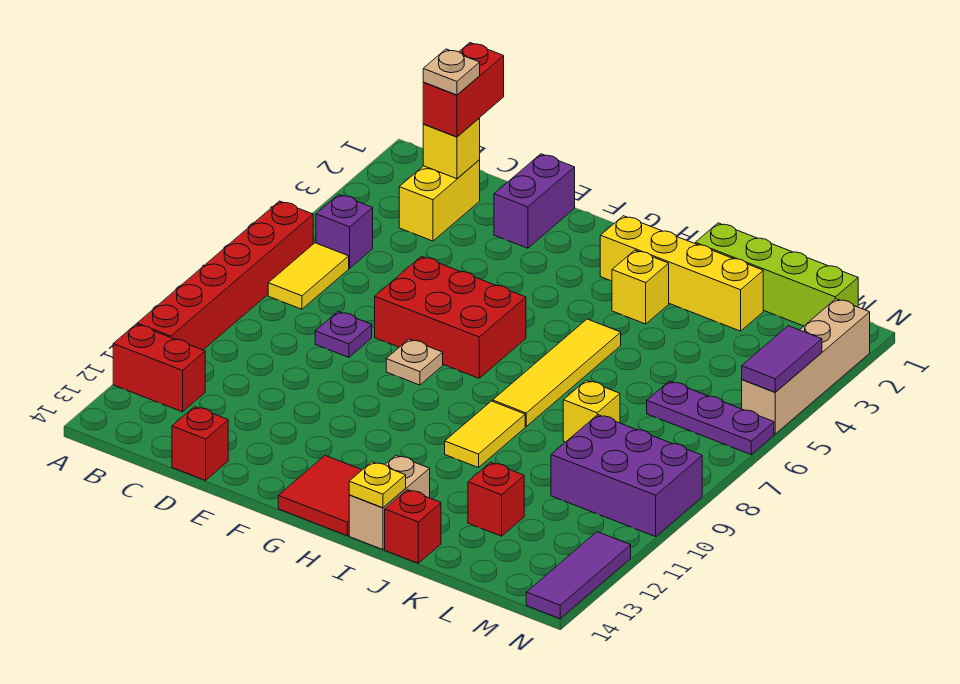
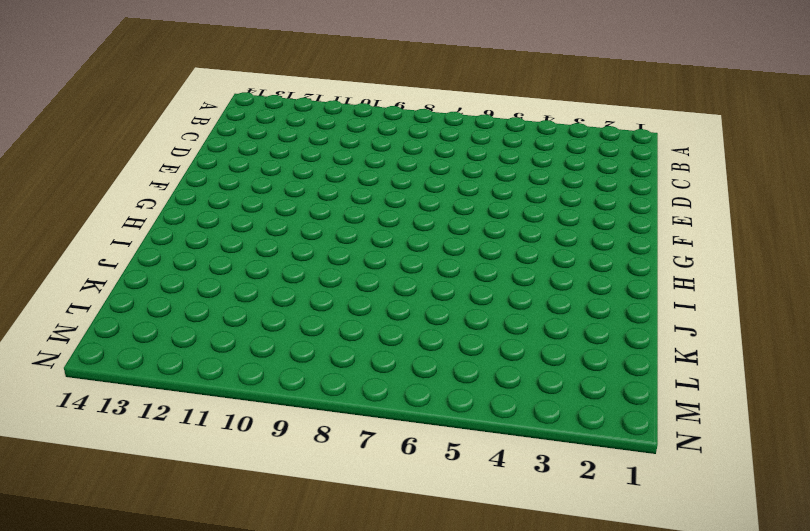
none -> red 1x6 brick [137,201,313,350]
none -> red 1x2 brick [113,324,205,412]
none -> purple 1x1 brick [316,195,373,268]

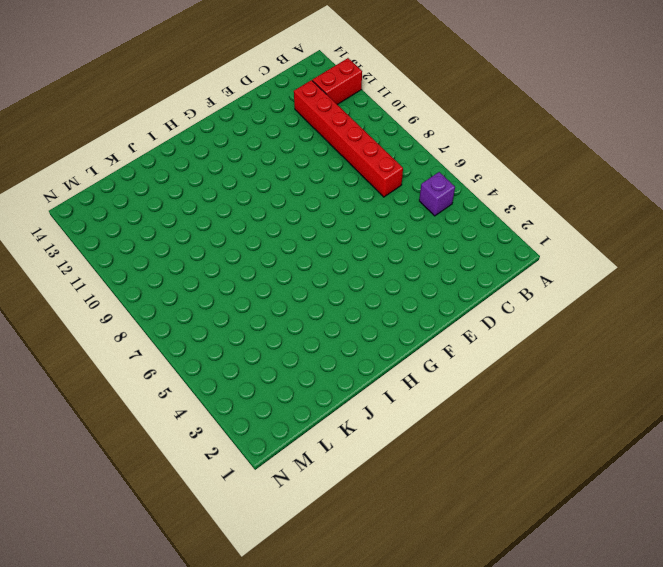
red 1x6 brick [294,80,403,197] -> red 1x6 brick moved to [137,201,313,350]
none -> yellow 1x2 tile [268,243,349,309]
none -> yellow 1x2 brick [399,160,480,241]
none -> purple 1x1 plate [315,312,372,357]

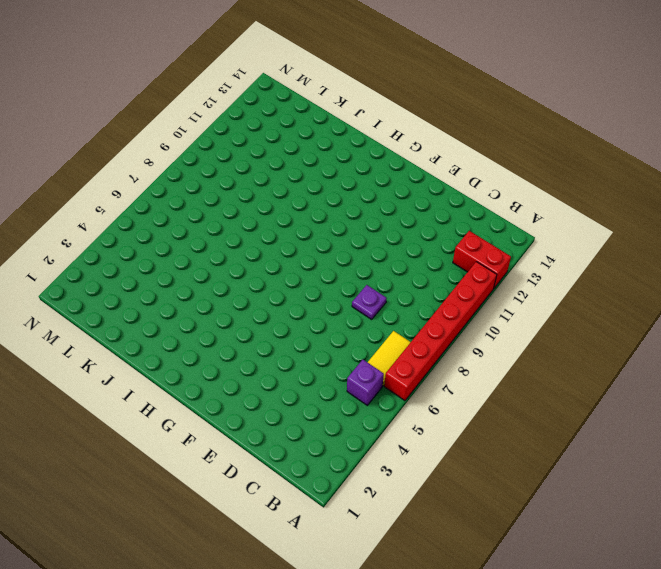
none -> yellow 1x2 brick [399,160,480,241]
none -> red 1x1 brick [172,407,228,480]
none -> purple 1x2 brick [494,154,575,248]

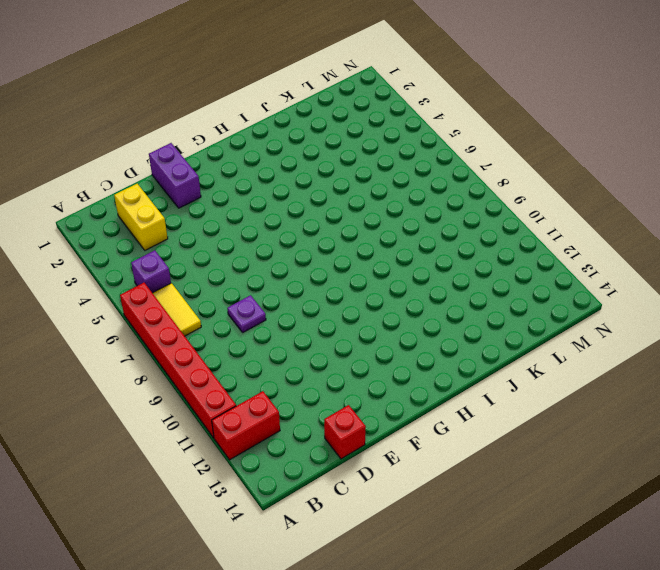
none -> red 2x3 brick [375,256,526,378]
none -> tan 1x1 plate [386,339,443,385]
none -> red 2x2 tile [278,456,362,536]

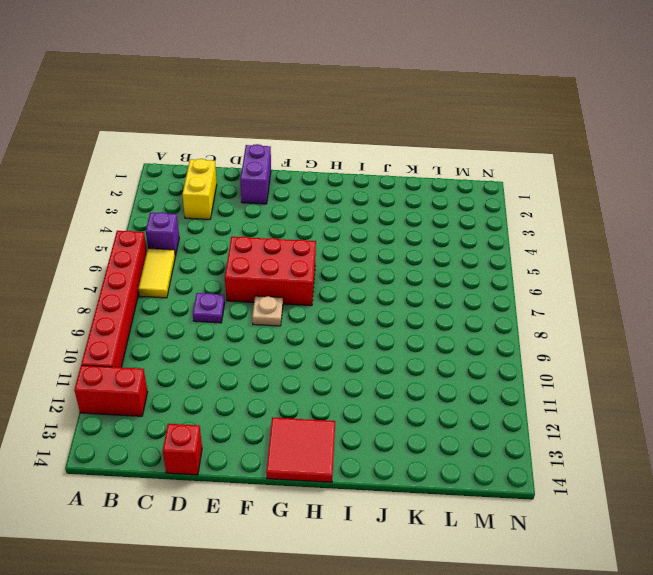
none -> yellow 1x4 brick [600,216,763,331]
none -> yellow 1x1 brick [612,250,669,324]
none -> yellow 1x4 tile [493,319,621,426]

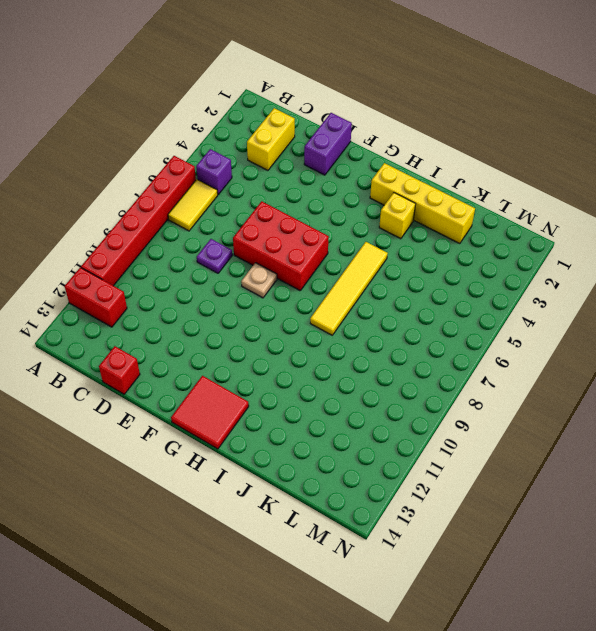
none -> yellow 1x2 tile [445,401,525,468]
none -> tan 1x2 brick [349,455,430,550]
none -> lime 1x4 brick [695,223,858,326]

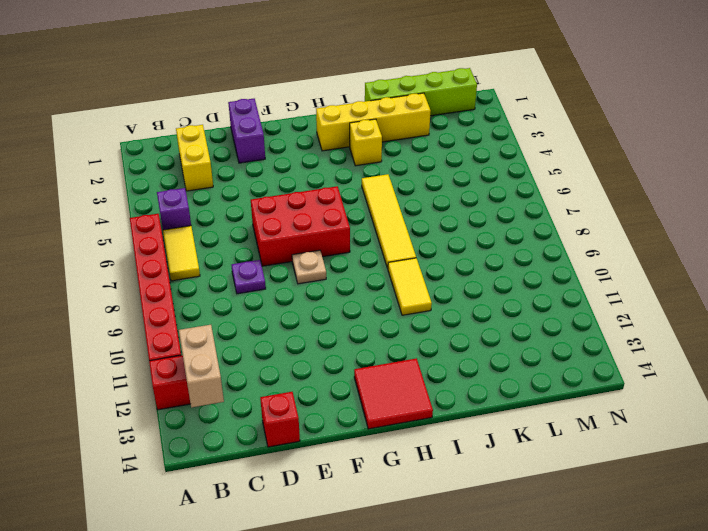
tan 1x2 brick [179,325,224,408] -> tan 1x2 brick moved to [349,455,430,550]
none -> red 1x1 brick [385,490,441,563]
none -> yellow 1x1 brick [563,380,620,442]
none -> red 1x1 brick [468,462,524,536]

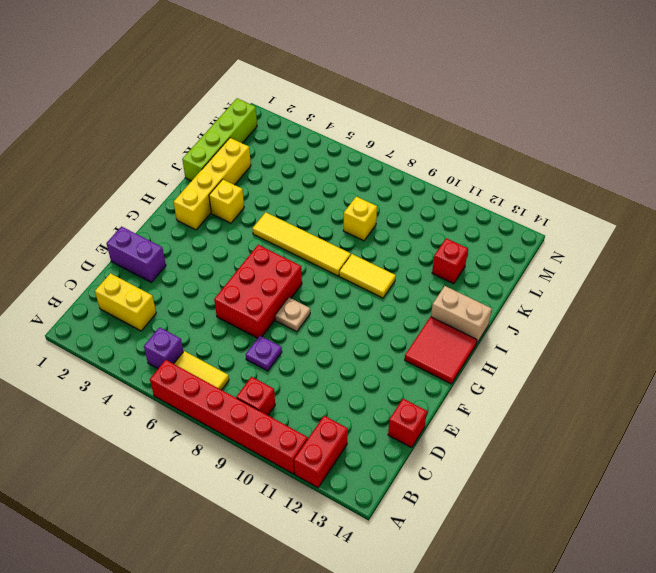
red 1x1 brick [236,377,275,415] -> red 1x1 brick moved to [385,490,441,563]
none -> purple 1x3 plate [647,381,774,454]
none -> purple 2x3 brick [551,415,702,537]
none -> tan 1x4 brick [742,299,870,434]

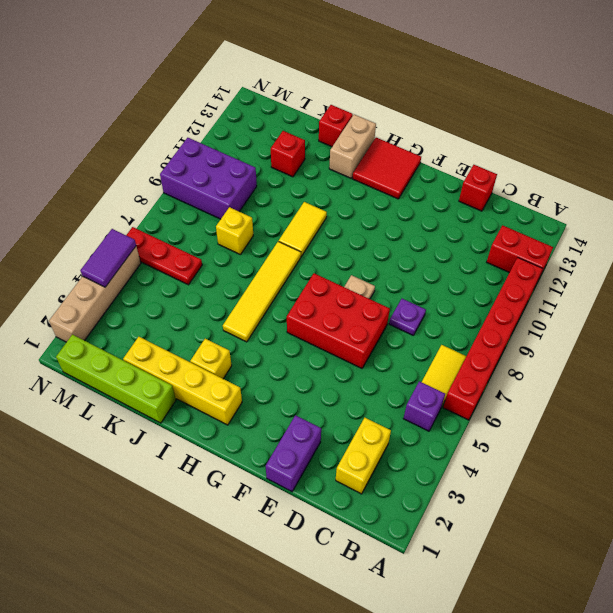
red 1x3 plate [126,227,202,285] -> purple 1x3 plate [647,381,774,454]
none -> purple 1x3 tile [526,532,631,619]
none -> yellow 1x1 brick [423,118,480,179]
none -> yellow 1x1 plate [349,462,406,508]

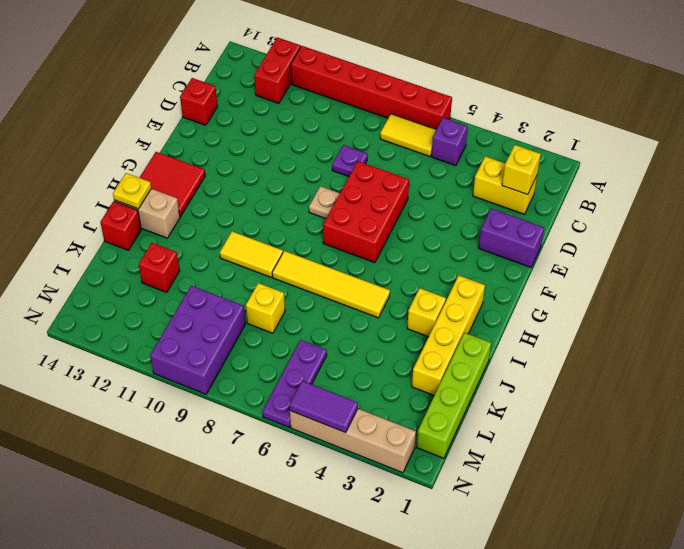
none -> purple 1x3 tile [526,532,631,619]
none -> red 1x2 brick [423,43,504,137]
none -> tan 1x1 plate [423,49,480,95]

